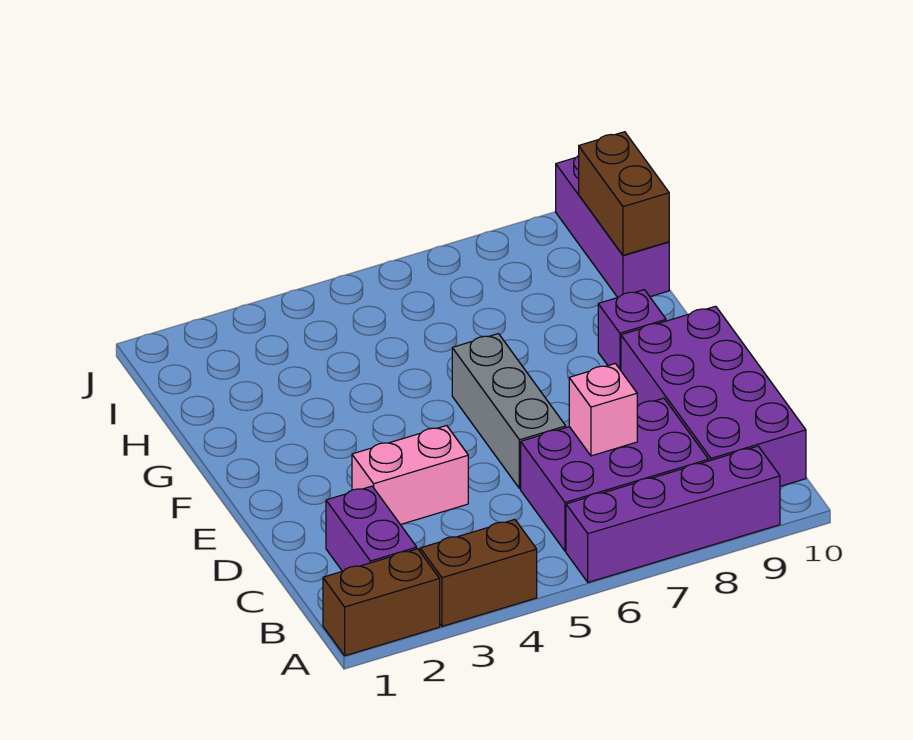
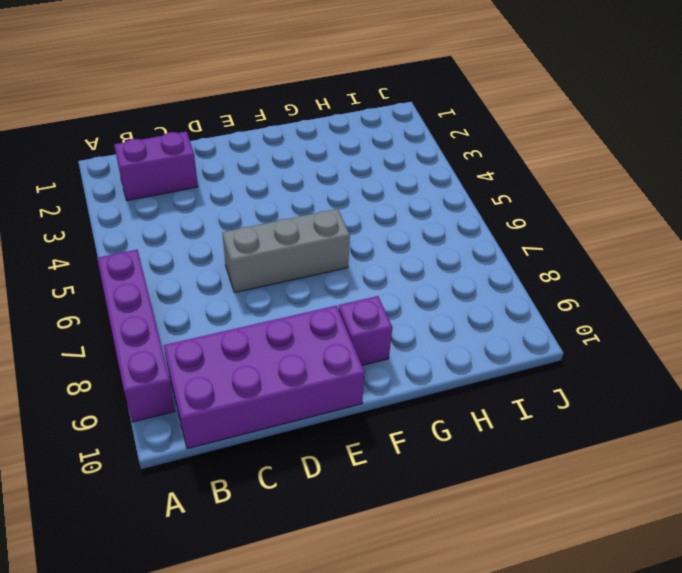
none -> brown 1x2 brick [323,549,440,656]
none -> brown 1x2 brick [420,520,537,626]
none -> purple 2x3 brick [521,398,709,551]

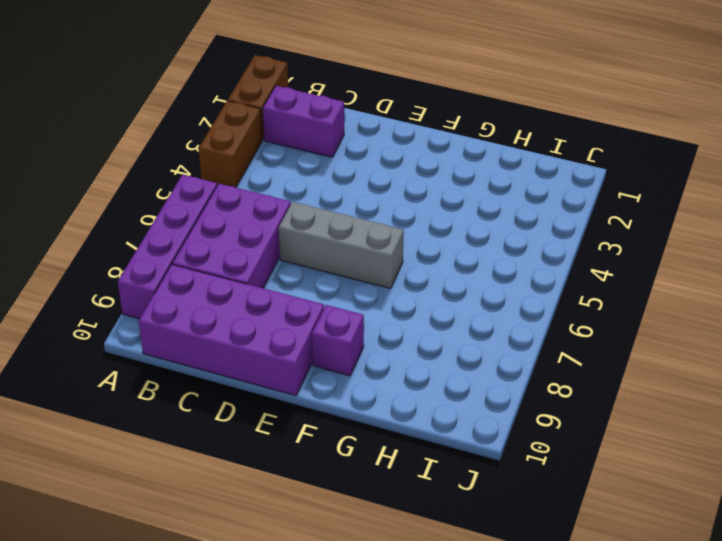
none -> pink 1x2 brick [352,426,468,525]
none -> purple 1x3 brick [556,155,669,297]
none -> pink 1x1 brick [569,364,637,456]

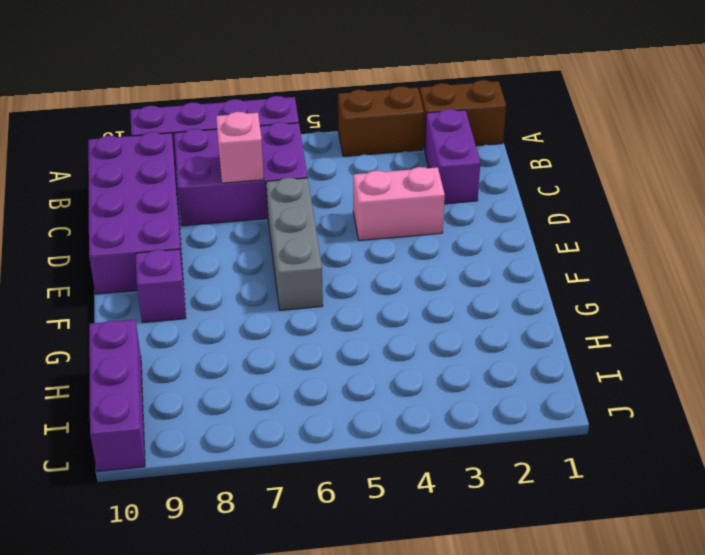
none -> brown 1x2 brick [579,132,669,255]

